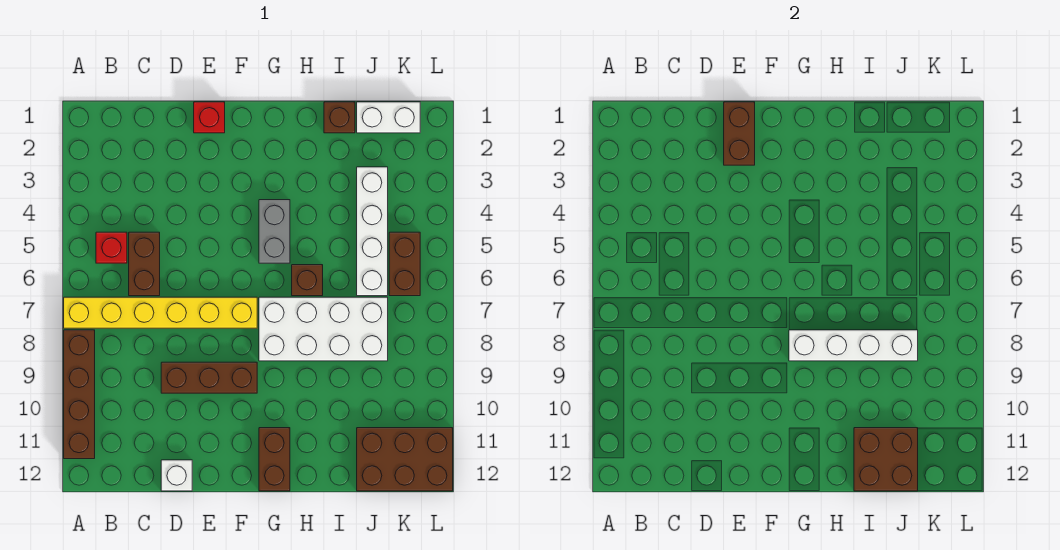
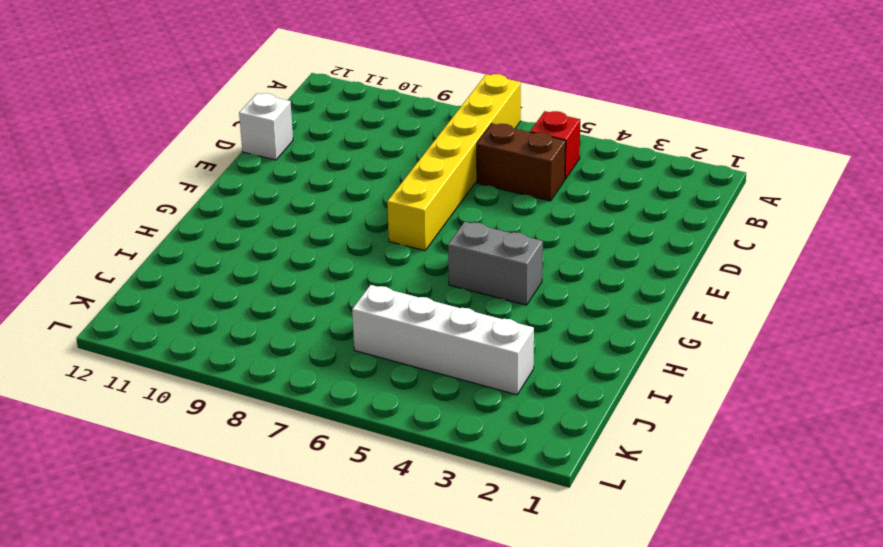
none -> brown 1x4 brick [64,330,95,459]
none -> brown 1x3 brick [161,362,257,393]
none -> red 1x1 brick [194,102,225,133]

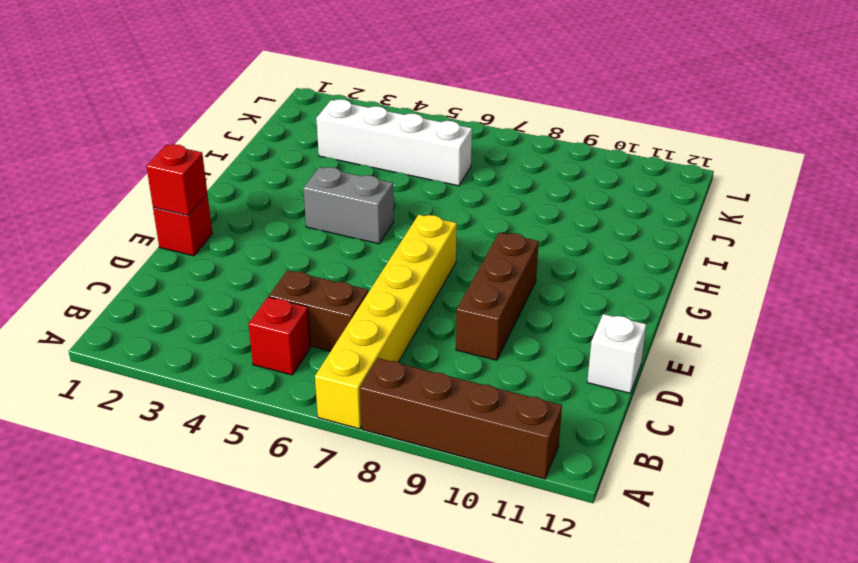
red 1x1 brick [146,144,207,216] -> brown 1x2 brick [724,102,755,165]
none -> white 2x4 brick [259,297,388,361]
none -> brown 1x2 brick [259,428,290,491]
none -> brown 1x1 brick [292,265,323,296]

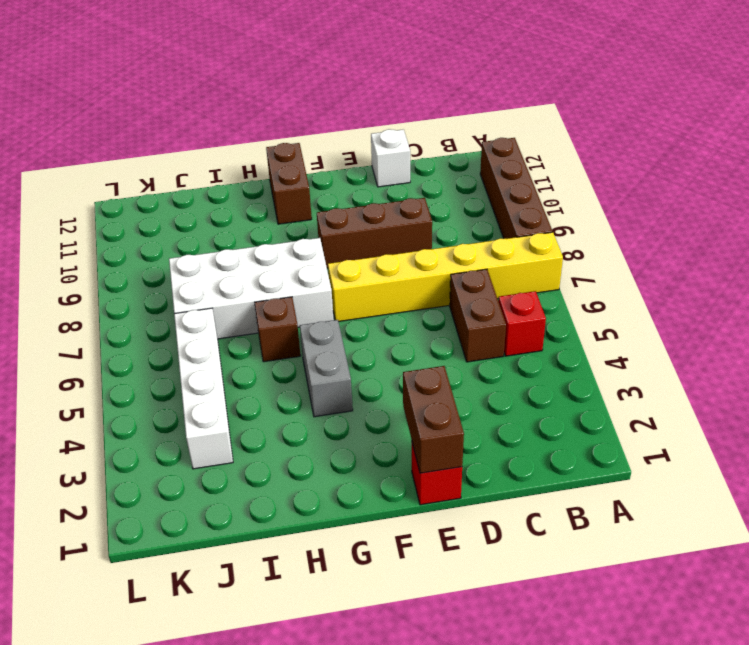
none -> brown 1x1 brick [324,102,355,133]
none -> white 1x2 brick [357,102,420,133]
none -> brown 2x3 brick [357,428,453,491]

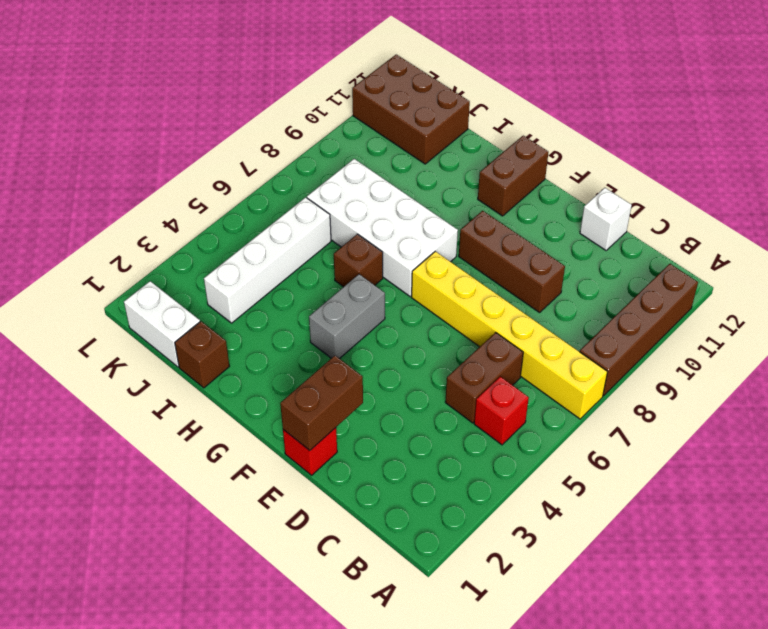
none -> brown 1x2 brick [389,232,420,296]
none -> white 1x4 brick [789,330,918,361]
none -> brown 2x2 brick [854,428,918,491]

